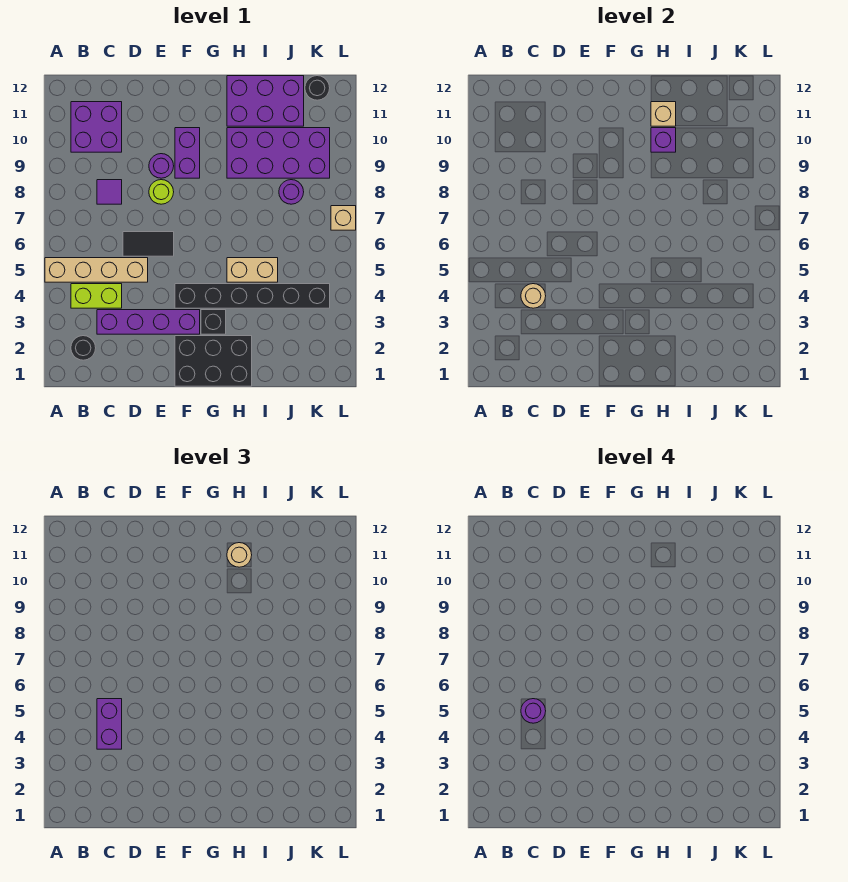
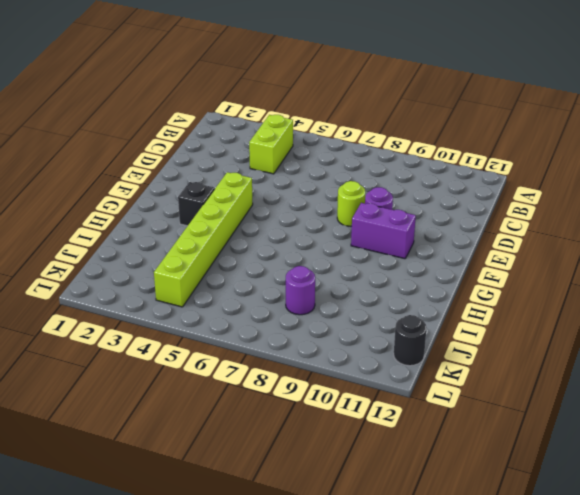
lime 1x6 brick [154,172,253,307] -> black 1x6 brick [175,284,330,308]
none -> tan 1x4 brick [45,258,148,282]
none -> black 1x1 round brick [71,336,96,360]
none -> purple 2x2 brick [71,102,122,152]

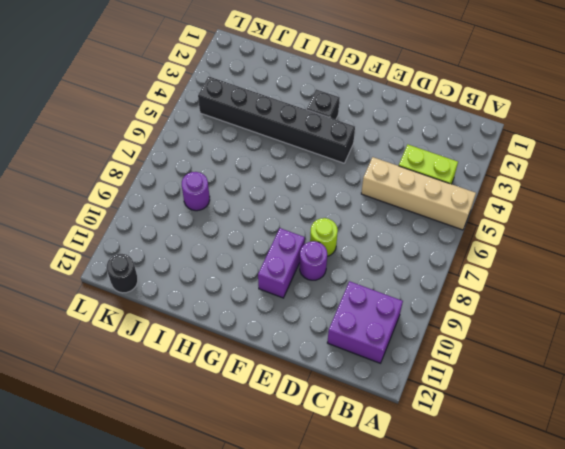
none -> black 1x1 round brick [71,336,96,360]
none -> purple 1x4 brick [97,310,200,334]
none -> purple 1x1 tile [97,180,122,204]

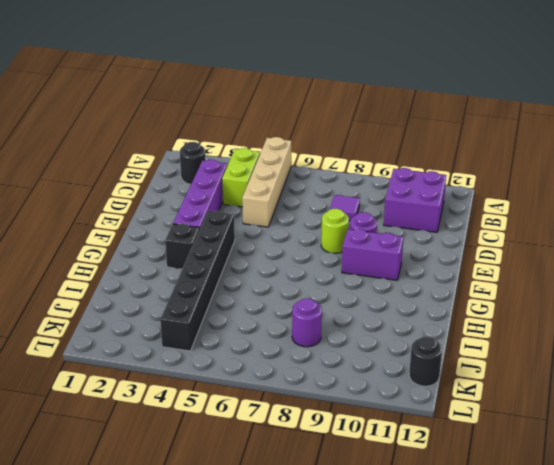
none -> black 1x2 tile [123,232,174,256]
none -> black 2x3 brick [175,336,252,386]
none -> tan 1x2 brick [227,258,278,282]

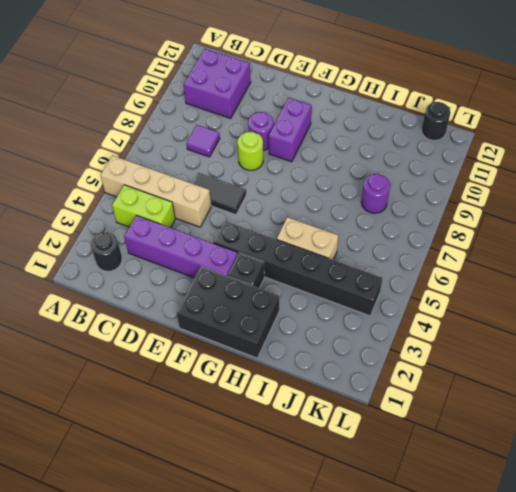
none -> purple 2x4 brick [227,128,330,178]
none -> purple 2x3 brick [227,76,304,126]
none -> tan 1x1 brick [331,206,356,230]

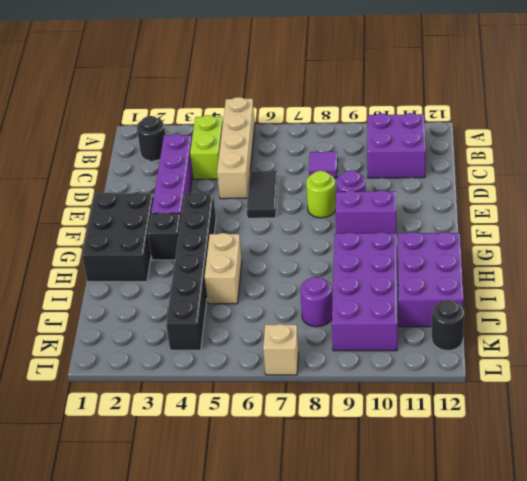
none -> tan 1x1 round brick [521,284,546,308]
none -> purple 1x1 brick [651,128,676,152]
none -> tan 1x1 brick [651,102,676,126]

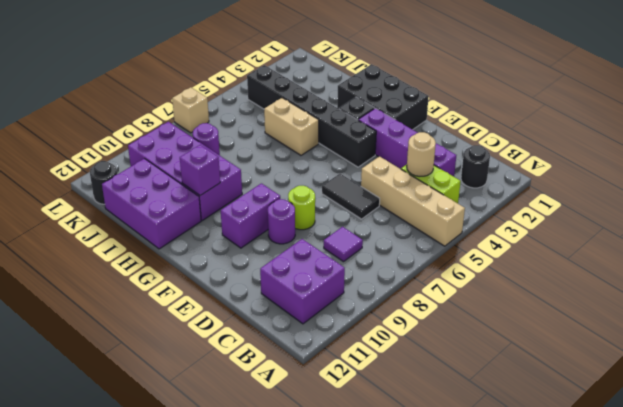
none -> tan 1x1 brick [651,102,676,126]
none -> purple 1x2 brick [97,699,122,749]
none -> tan 1x1 round brick [227,543,252,567]

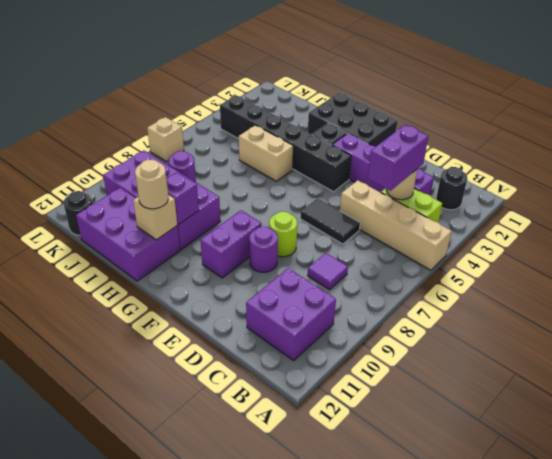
none -> purple 1x1 round brick [521,699,546,723]

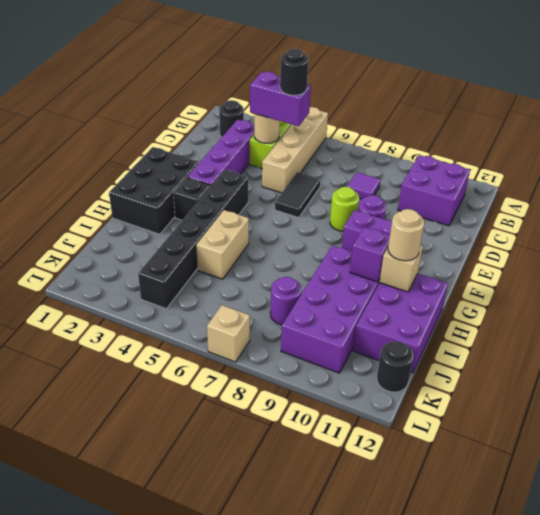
black 1x1 round brick [280,49,308,95] -> purple 1x1 round brick [521,699,546,723]

